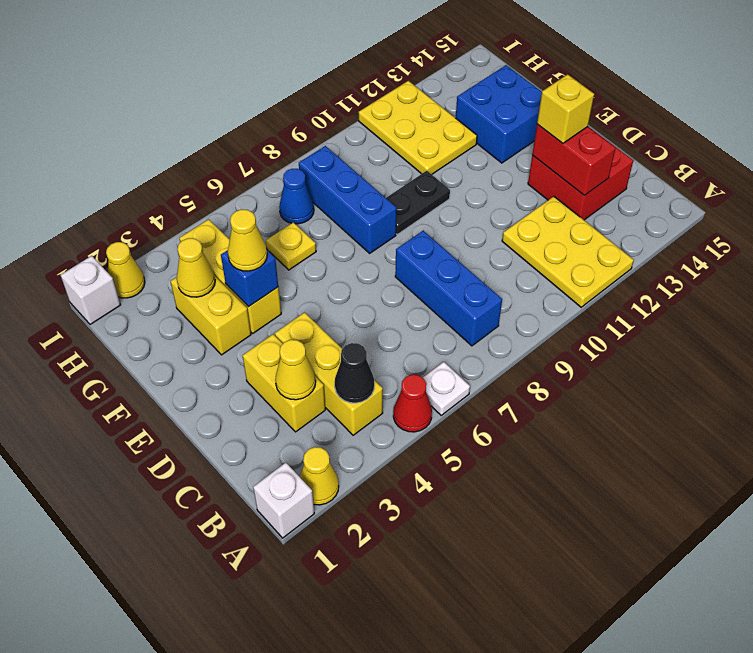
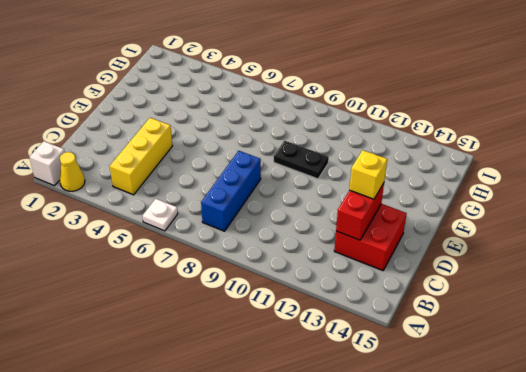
none -> red 1x1 cone [393,375,432,432]
none -> yellow 2x3 plate [502,196,634,307]
none -> yellow 1x2 brick [243,334,325,432]

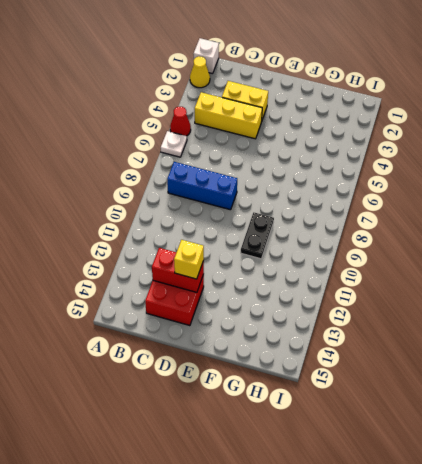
none -> yellow 2x3 plate [502,196,634,307]
none -> yellow 1x2 brick [170,275,251,355]
none -> yellow 1x3 brick [179,219,281,333]

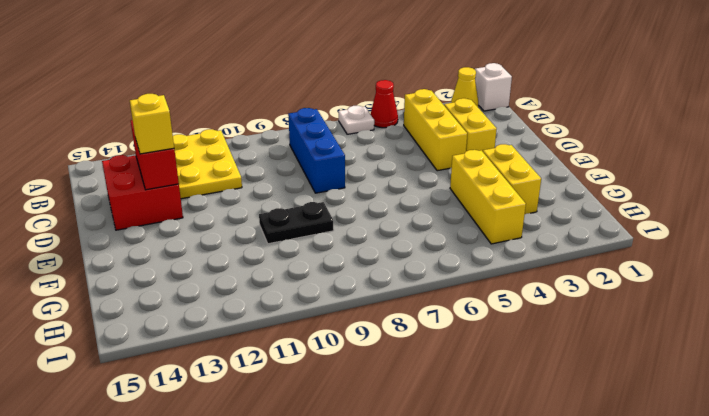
none -> blue 1x3 brick [299,146,397,253]
none -> blue 2x2 brick [456,65,542,163]
none -> yellow 1x1 plate [266,222,316,270]

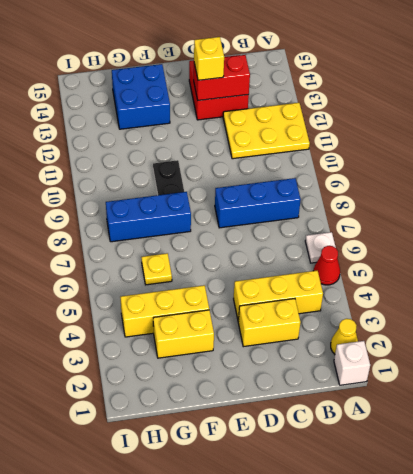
none -> yellow 2x3 plate [359,81,477,174]
none -> blue 1x1 cone [279,169,314,224]
none -> white 1x1 brick [61,256,120,324]

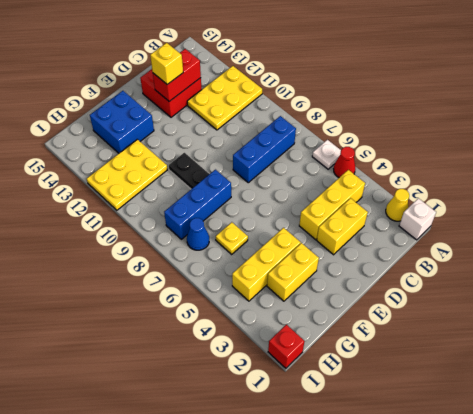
red 1x1 brick [268,325,305,368] -> white 1x1 brick [61,256,120,324]
none -> yellow 1x1 cone [106,242,145,298]
none -> black 1x1 cone [335,343,374,403]
none -> yellow 1x1 cone [275,340,316,400]

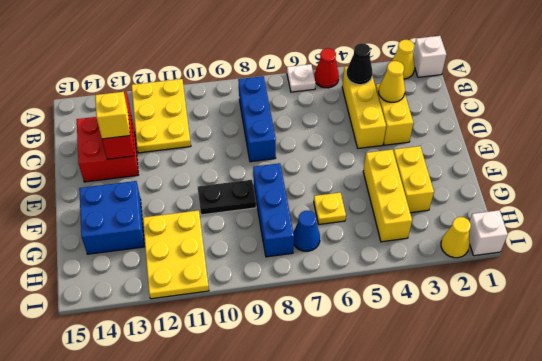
none -> blue 1x1 brick [221,250,278,307]
none -> yellow 1x1 cone [177,238,215,297]
none -> yellow 1x1 cone [228,209,267,271]

